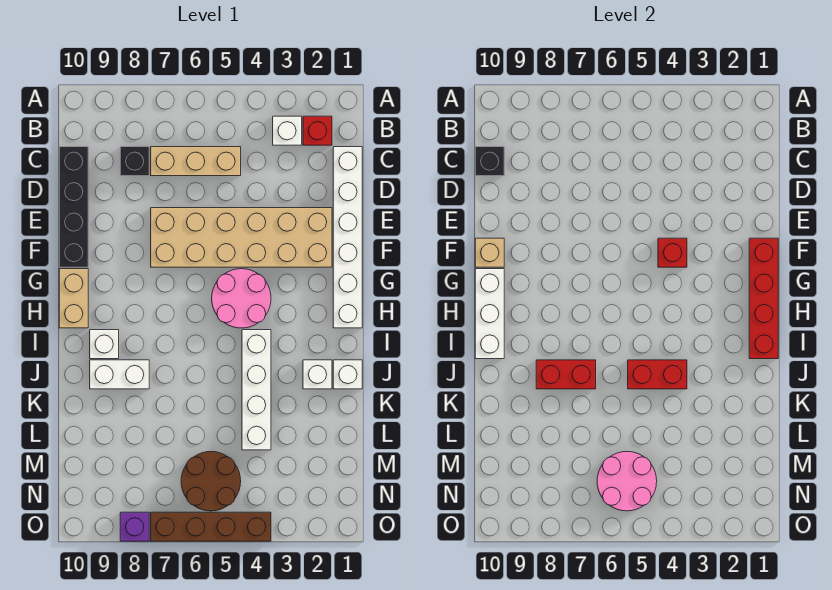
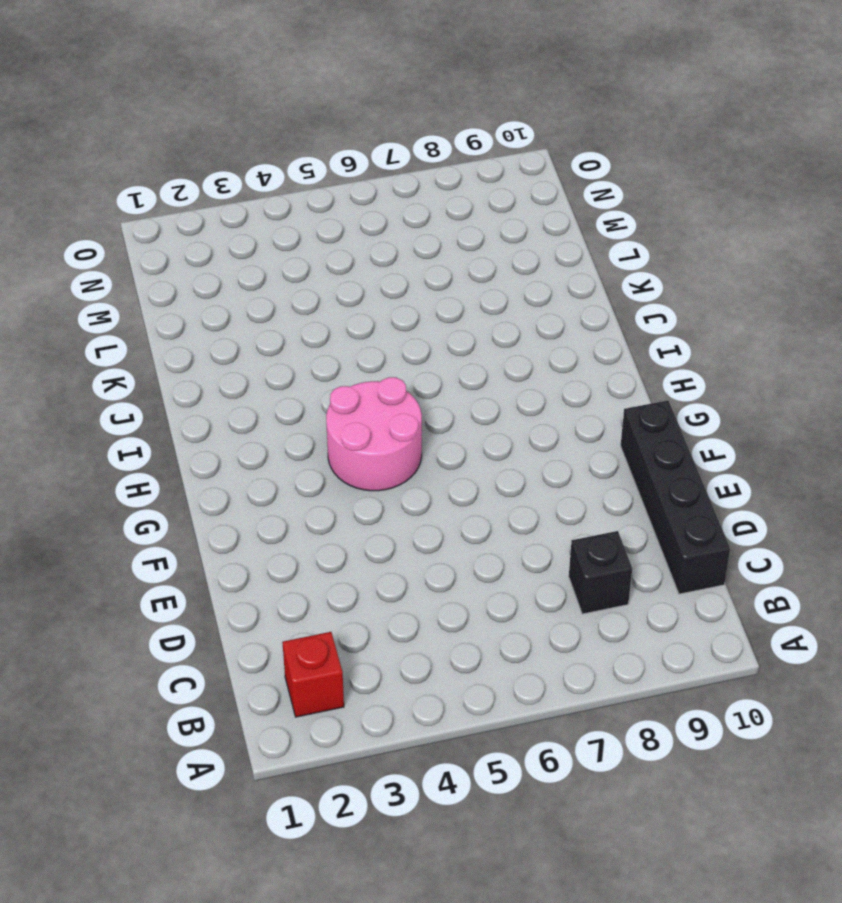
none -> white 1x1 brick [273,116,302,145]
none -> white 1x6 brick [333,147,362,328]
none -> tan 1x3 brick [151,147,241,176]

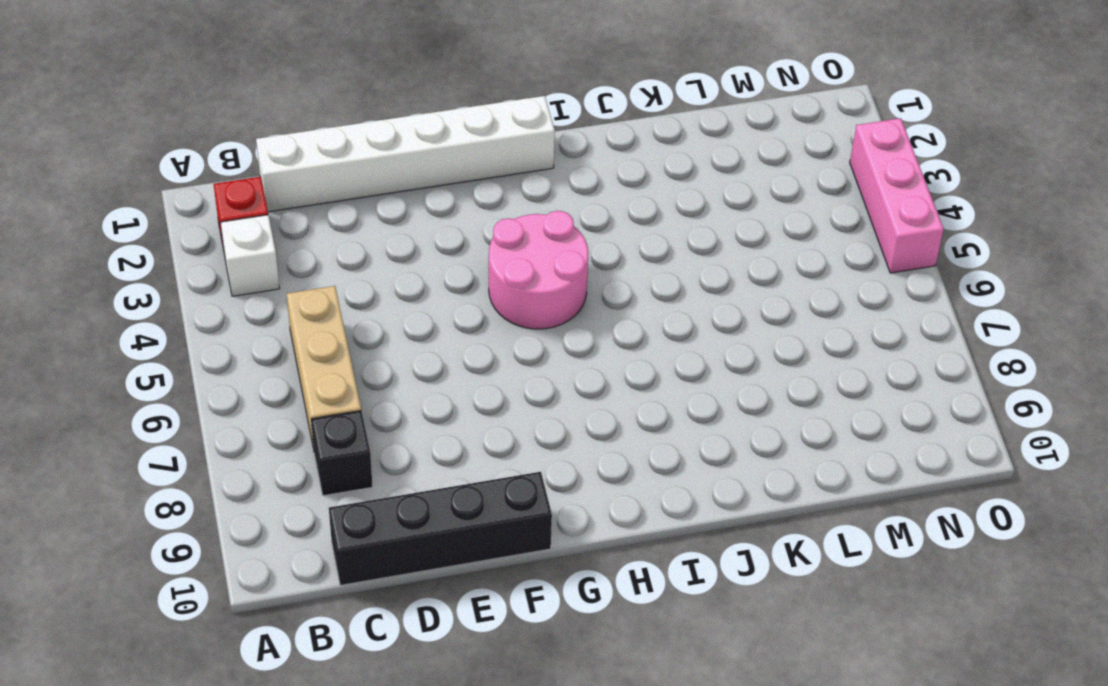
pink 1x3 brick [850,118,944,273] -> brown 1x4 brick [151,512,271,541]
none -> tan 2x6 brick [151,208,332,267]
none -> tan 1x2 brick [59,269,88,328]
none -> white 1x4 brick [242,330,271,450]

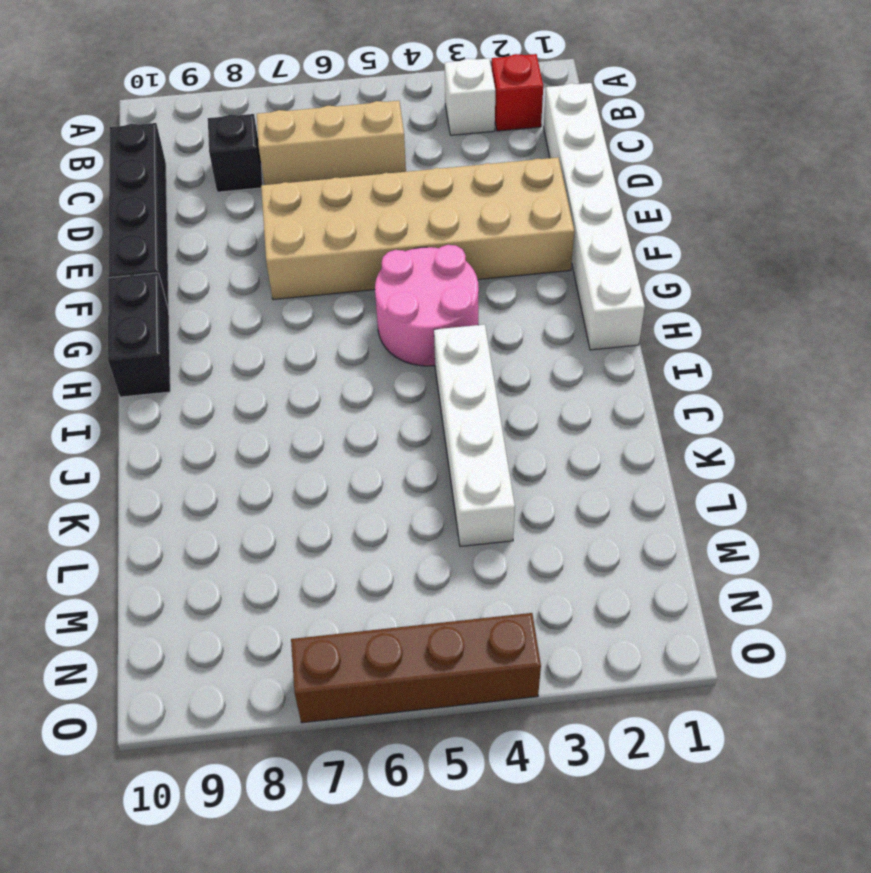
black 1x2 brick [108,273,170,397] -> tan 1x2 brick [59,269,88,328]
none -> white 1x1 brick [90,330,119,359]
none -> white 1x1 brick [333,360,362,389]
none -> white 1x1 brick [303,360,332,389]

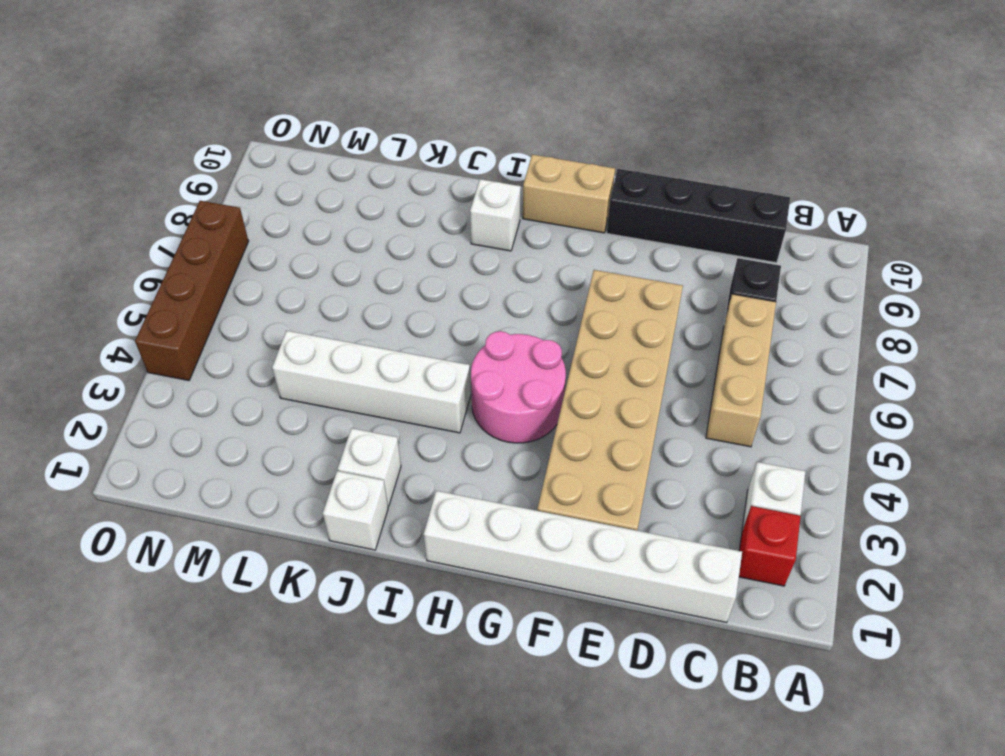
none -> white 1x2 brick [90,360,149,389]
none -> brown 2x2 round brick [181,452,241,511]
none -> purple 1x1 brick [120,512,149,541]

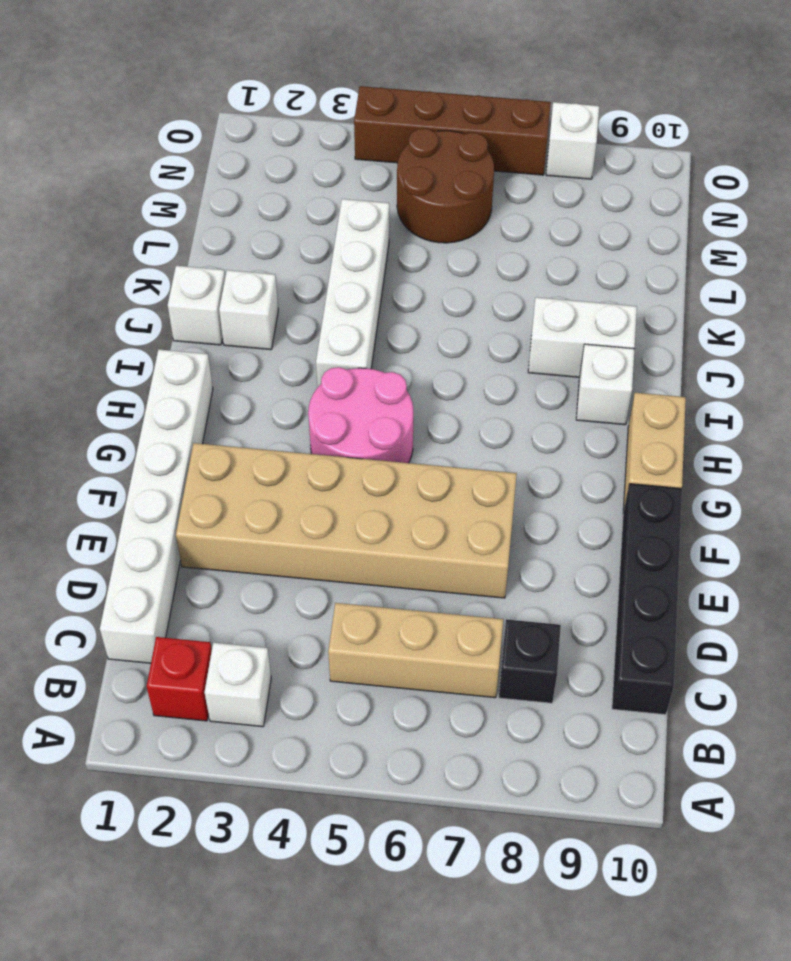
white 1x1 brick [546,102,599,179] -> purple 1x1 brick [120,512,149,541]
none -> black 1x1 brick [475,147,504,176]
none -> red 1x4 brick [749,238,778,359]
none -> red 1x1 brick [658,238,687,267]

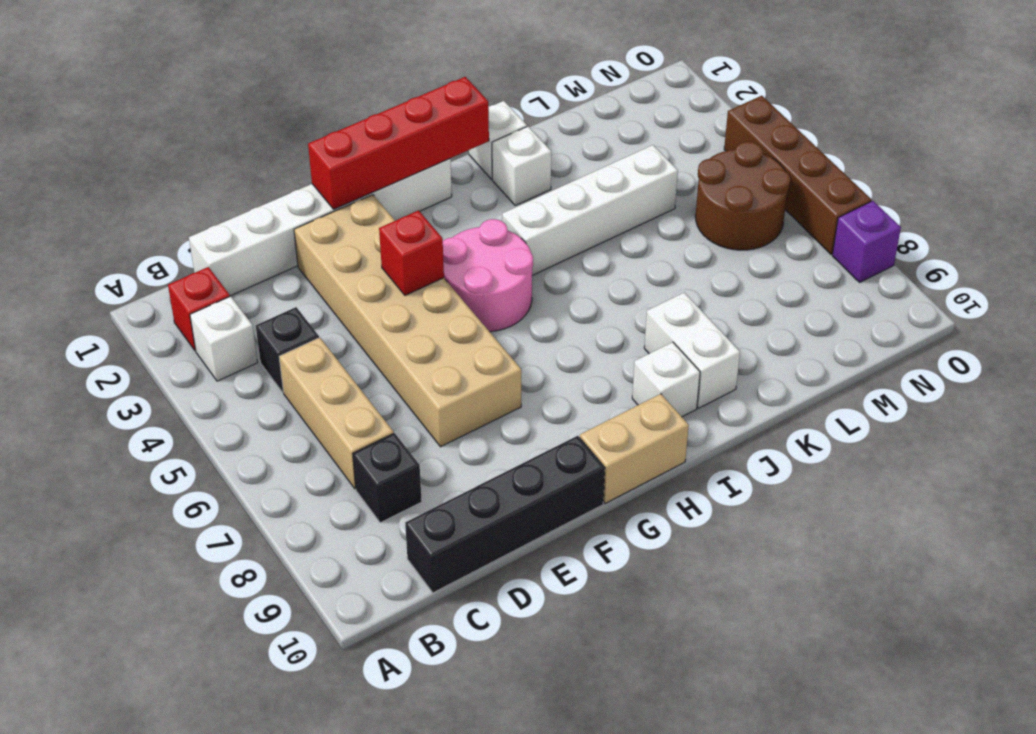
black 1x1 brick [256,307,319,392] -> black 1x1 brick moved to [475,147,504,176]
none -> tan 1x1 brick [475,238,504,267]
none -> white 1x3 brick [475,269,504,359]
none -> red 1x2 brick [628,360,687,389]

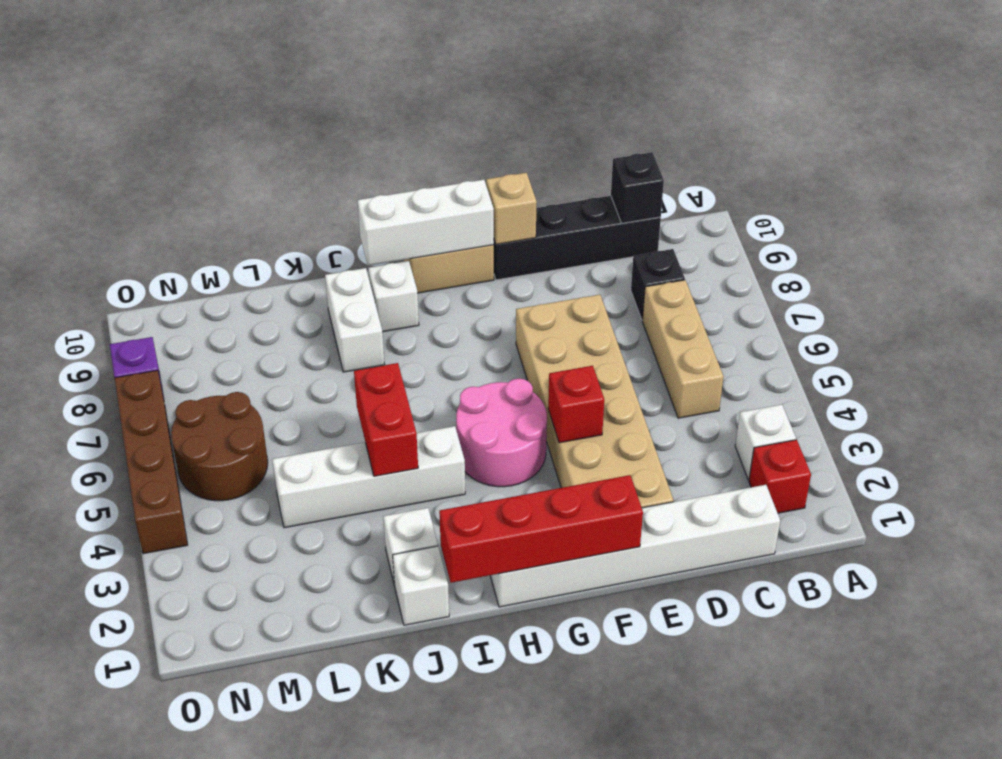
none -> red 1x2 brick [536,360,596,389]
none -> pink 2x2 round brick [597,452,657,511]

